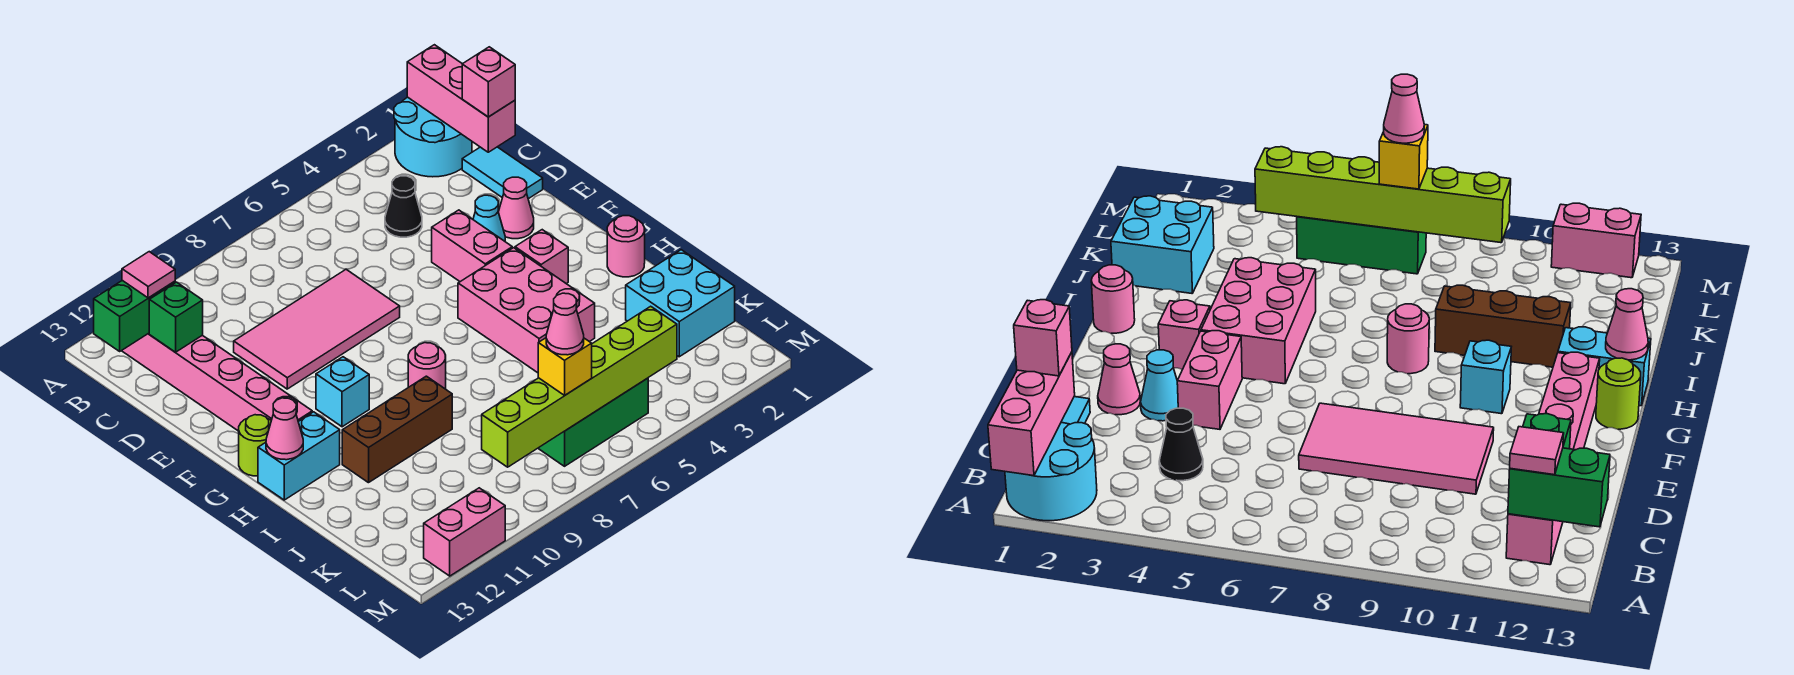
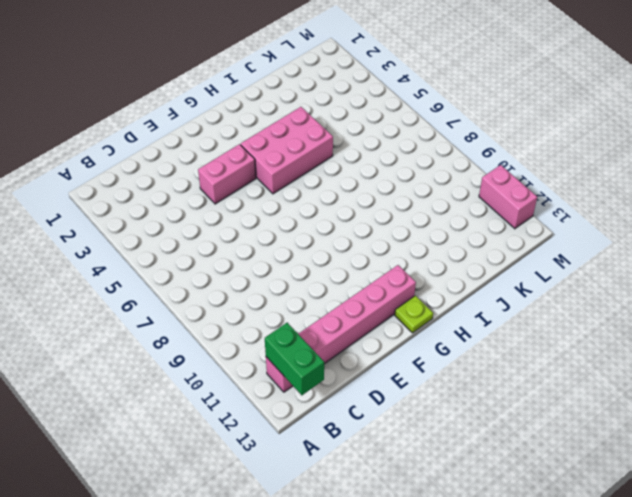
lime 1x1 plate [395,296,433,333] -> lime 1x1 round brick [239,415,271,476]
none -> cyan 2x2 round brick [394,97,472,177]
none -> cyan 1x2 tile [462,147,543,199]
none -> black 1x1 cone [385,176,422,237]

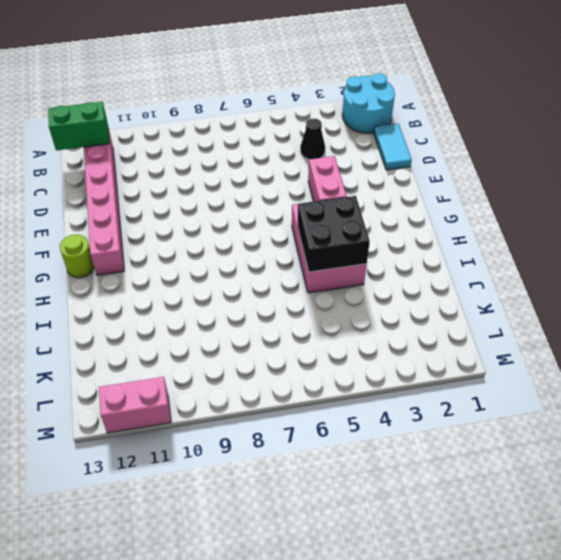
black 2x2 brick [298,196,370,272] -> none
none -> pink 2x4 tile [234,270,400,389]
none -> pink 1x1 cone [498,177,534,239]
none -> cyan 1x1 cone [473,195,505,241]

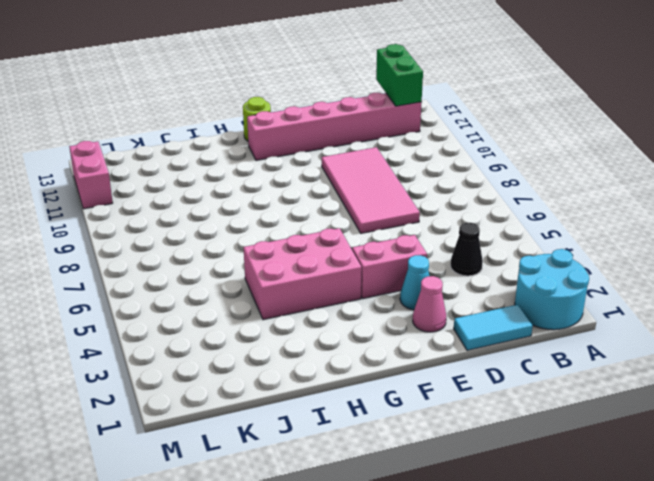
none -> pink 1x1 brick [515,230,568,284]
none -> cyan 1x1 brick [316,357,369,427]
none -> pink 1x1 round brick [607,216,645,277]

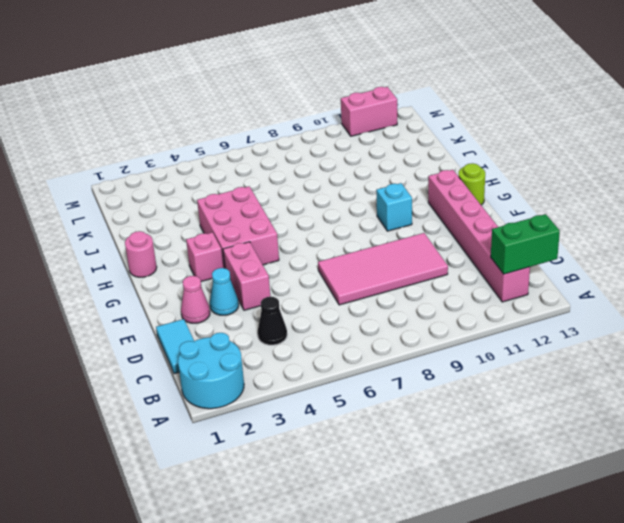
none -> pink 1x1 round brick [408,343,446,389]
none -> cyan 1x2 brick [258,412,340,500]
none -> brown 1x3 brick [342,376,452,483]

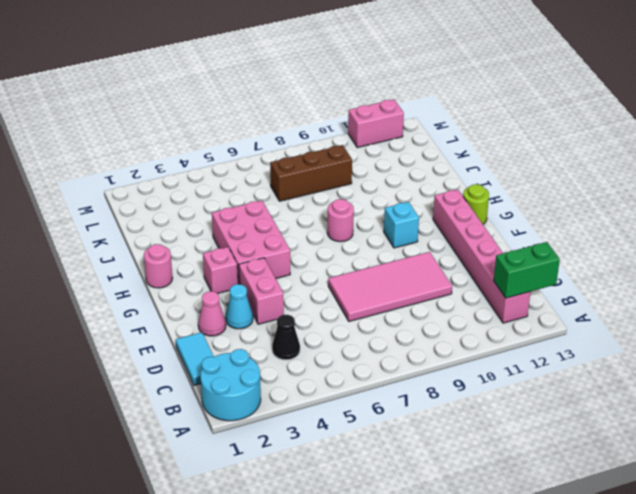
brown 1x3 brick [270,145,352,201] -> brown 1x3 brick moved to [342,376,452,483]
none -> cyan 1x2 brick [258,412,340,500]
none -> cyan 2x2 brick [626,250,735,357]
none -> green 1x3 brick [538,378,648,466]

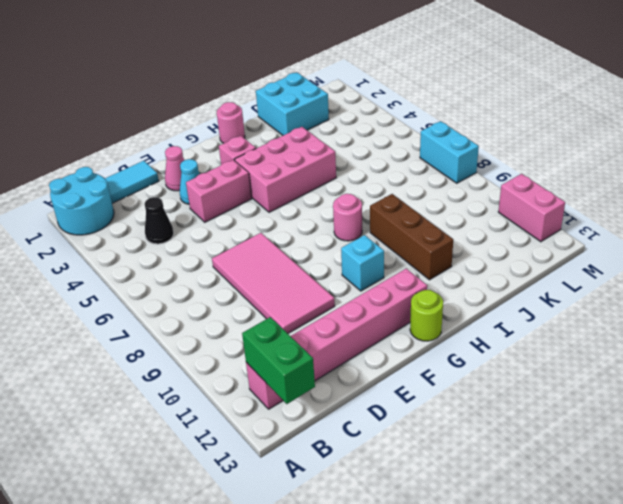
cyan 1x2 brick [420,121,479,183] -> cyan 1x2 brick moved to [258,412,340,500]
none -> green 1x3 brick [538,378,648,466]
none -> pink 1x3 brick [407,45,515,152]
none -> green 1x1 brick [149,282,203,352]

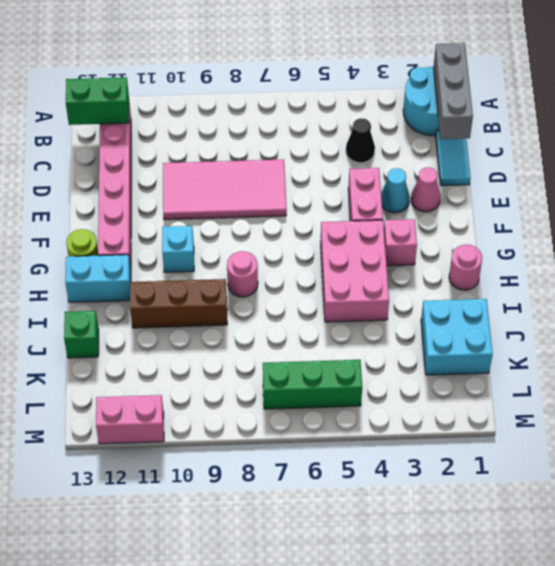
grey 1x3 brick [434,43,473,139] -> pink 1x3 brick [407,45,515,152]
green 1x1 brick [64,311,99,358] -> green 1x1 brick moved to [149,282,203,352]
none -> pink 1x1 cone [266,398,303,460]
none -> lime 1x6 brick [482,306,677,467]
none -> pink 1x1 tile [122,252,175,298]

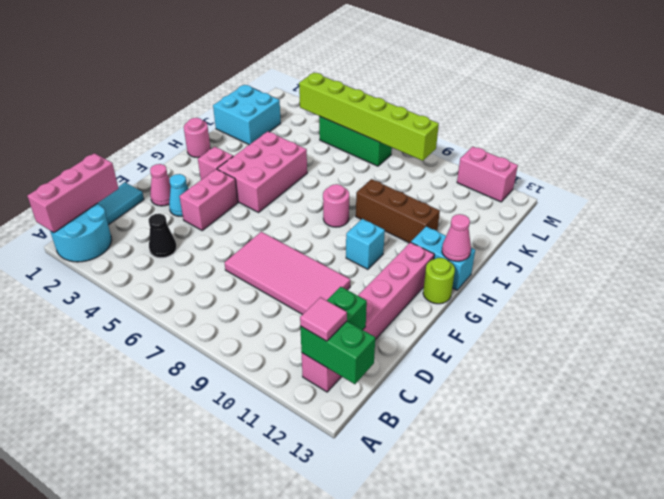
none -> pink 1x1 brick [462,47,515,117]
none -> yellow 1x1 brick [538,338,592,395]
none -> pink 1x1 cone [546,293,584,355]

